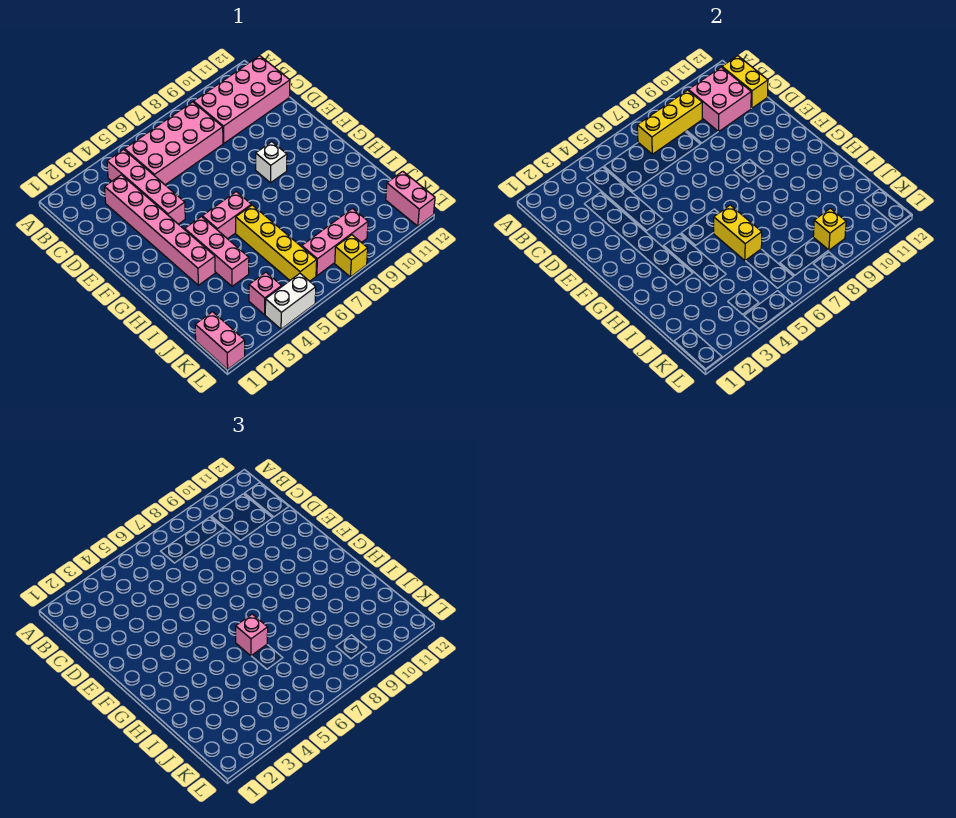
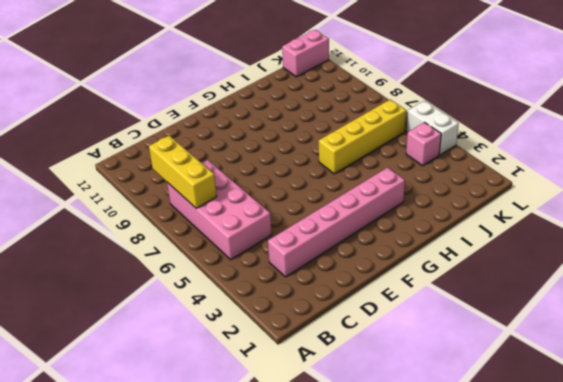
none -> pink 1x4 brick [107,149,185,224]
none -> pink 2x4 brick [194,56,290,143]
none -> white 1x1 brick [256,142,287,183]

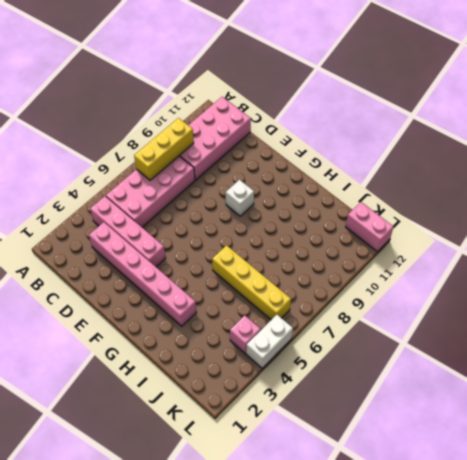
none -> pink 1x3 brick [185,217,249,286]
none -> pink 1x2 brick [202,192,251,239]
none -> pink 1x2 brick [195,312,245,369]

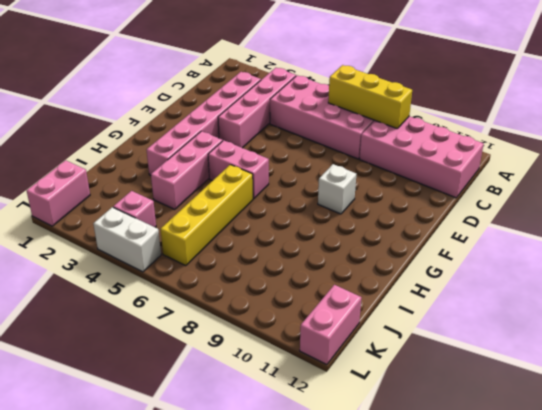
none -> pink 1x3 brick [302,208,368,276]
none -> yellow 1x1 brick [335,235,368,277]
none -> pink 2x2 brick [688,67,751,132]

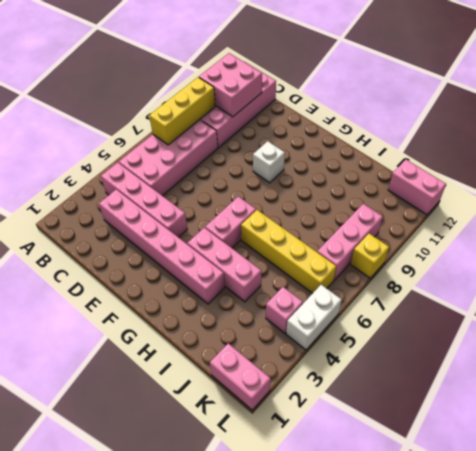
none -> yellow 1x2 brick [722,56,768,108]
none -> yellow 1x2 brick [714,205,762,261]
none -> yellow 1x1 brick [813,208,846,250]

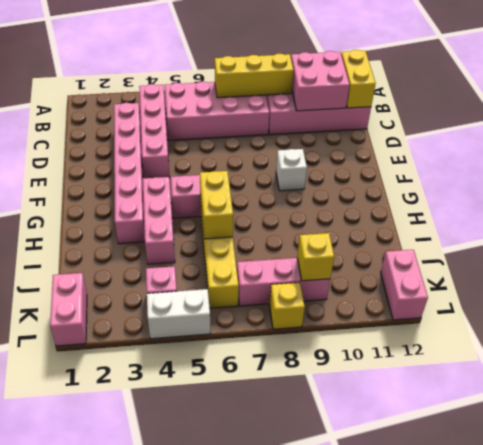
none -> pink 1x1 brick [236,614,268,656]

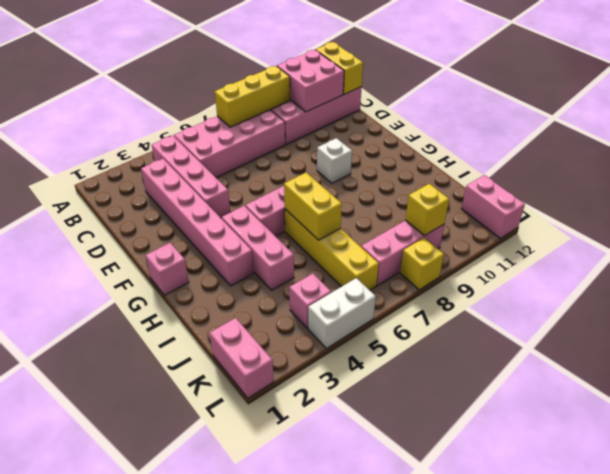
pink 1x1 brick [146,243,189,295] -> pink 1x1 brick moved to [236,614,268,656]

